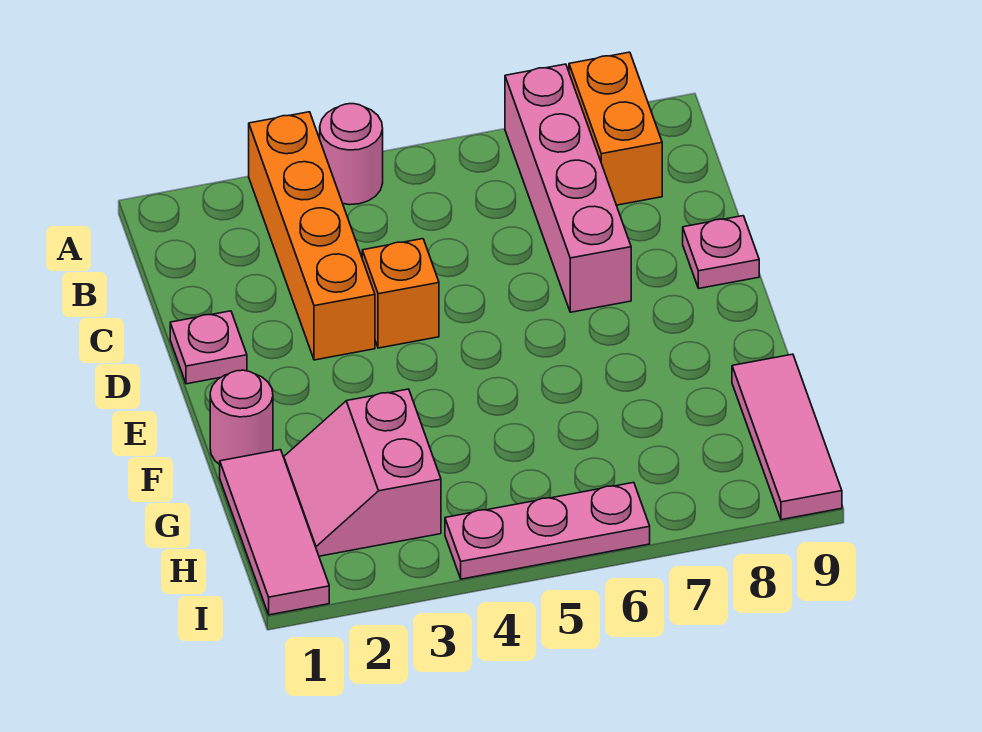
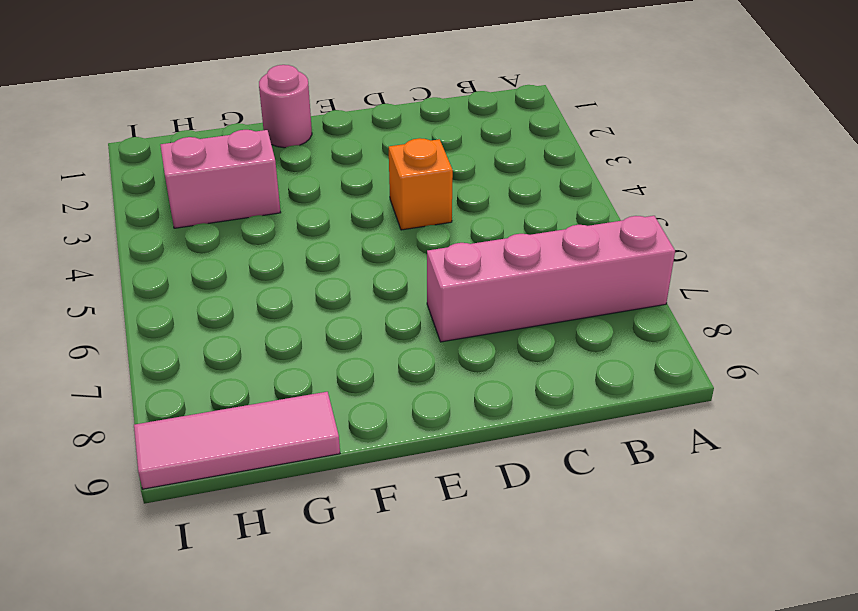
none -> orange 1x4 brick [249,112,375,360]
none -> pink 1x1 round brick [320,104,383,205]
none -> orange 1x2 brick [569,52,662,205]

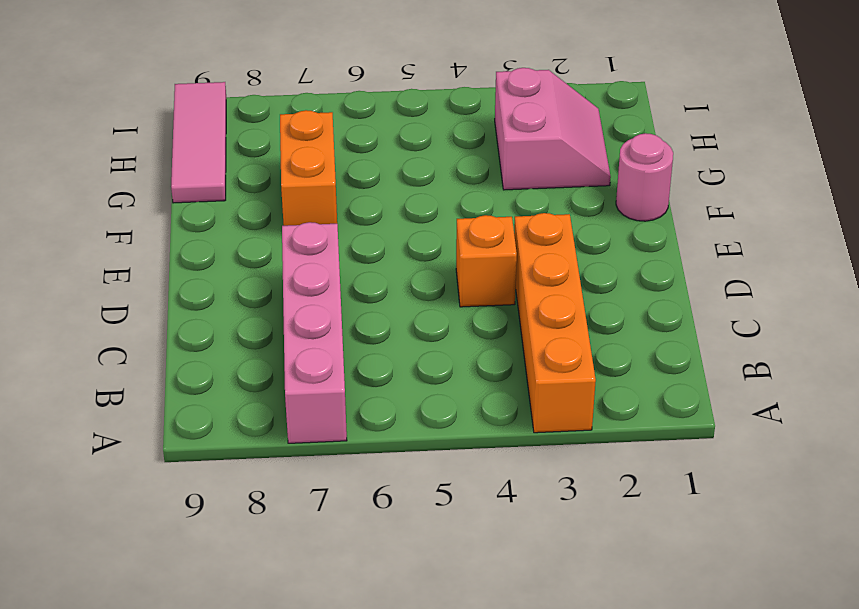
orange 1x2 brick [280,110,337,226] -> orange 1x2 brick moved to [569,52,662,205]
none -> pink 1x1 round brick [320,104,383,205]
none -> pink 1x1 plate [170,311,247,384]
none -> pink 1x1 plate [683,216,759,288]

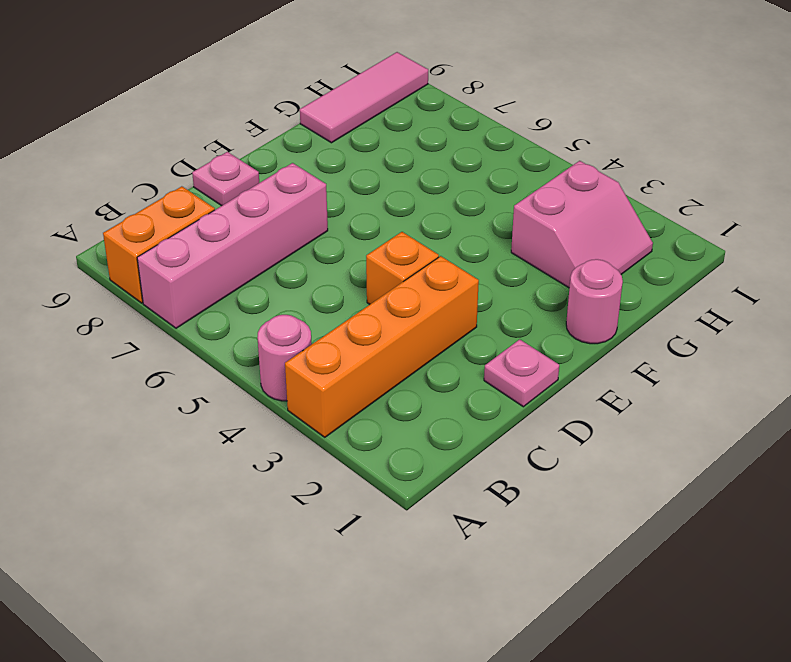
none -> pink 1x3 tile [220,450,329,615]
none -> pink 1x3 plate [445,482,650,579]

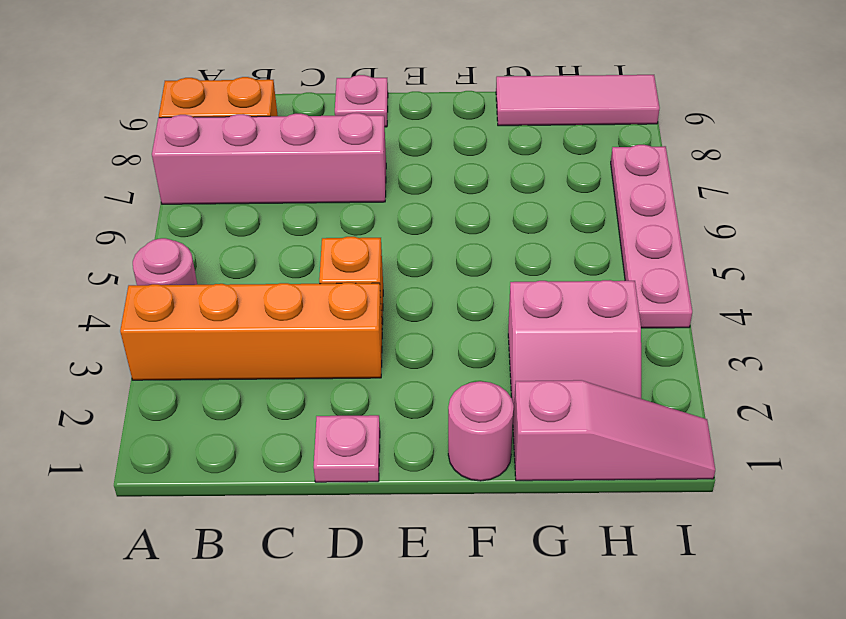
pink 1x3 slope [513,380,715,481] -> pink 1x3 tile [220,450,329,615]
pink 1x4 plate [611,145,692,328] -> pink 1x3 plate [445,482,650,579]

